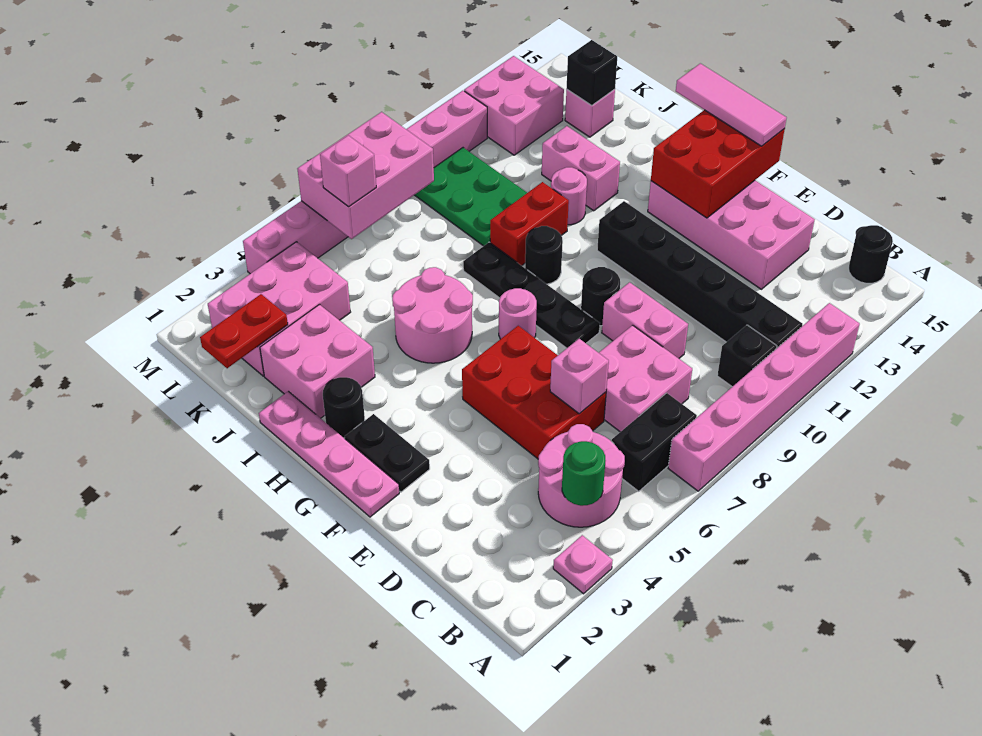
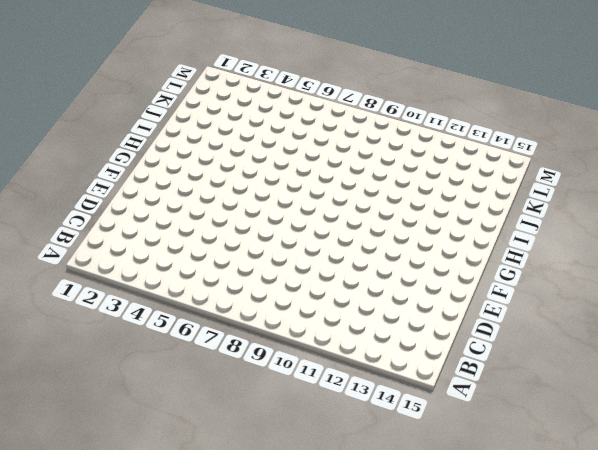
none -> pink 1x1 plate [553,535,613,594]
none -> pink 1x6 brick [668,303,860,491]
none -> pink 2x2 round brick [538,424,625,527]
none -> black 1x2 brick [612,393,697,491]

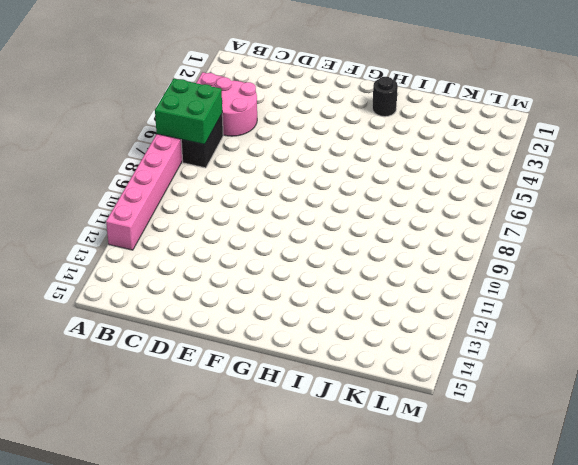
green 2x2 brick [155,79,222,144] -> none
none -> black 1x1 brick [717,325,777,387]
none -> black 1x6 brick [597,201,802,348]
none -> black 1x1 round brick [849,225,893,283]
none -> pink 2x2 brick [599,325,692,432]

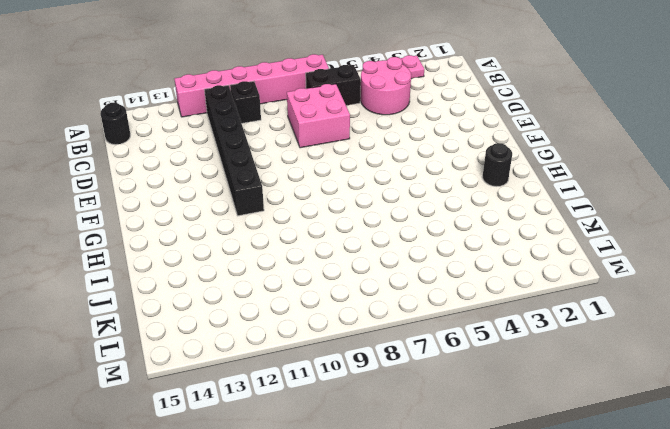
none -> red 2x3 brick [462,326,606,459]
none -> pink 1x2 brick [602,282,688,358]
none -> pink 2x4 brick [648,181,815,289]
none -> pink 1x4 plate [259,391,399,517]

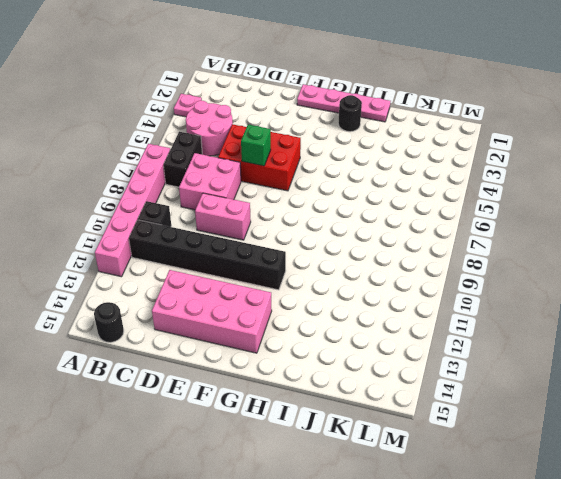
green 1x1 brick [241,125,271,166] -> none
none -> black 1x2 plate [345,414,430,492]
none -> black 1x4 plate [463,242,600,348]
none -> black 1x1 round brick [581,267,620,326]
none -> pink 1x1 round brick [499,288,537,339]

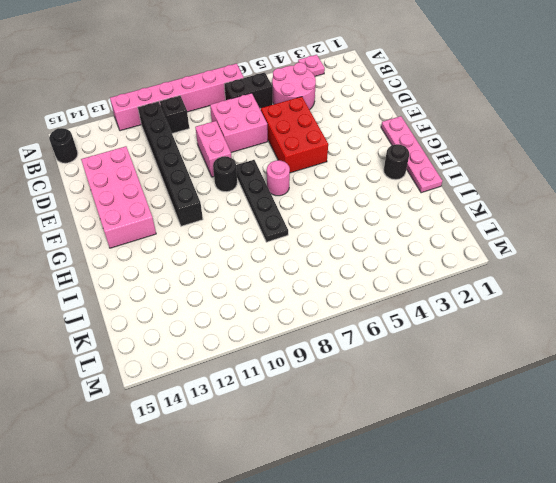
none -> black 1x2 plate [345,414,430,492]
none -> pink 2x2 round brick [392,267,473,363]
none -> black 1x1 round brick [525,226,563,284]
none -> pink 2x2 brick [260,304,375,418]

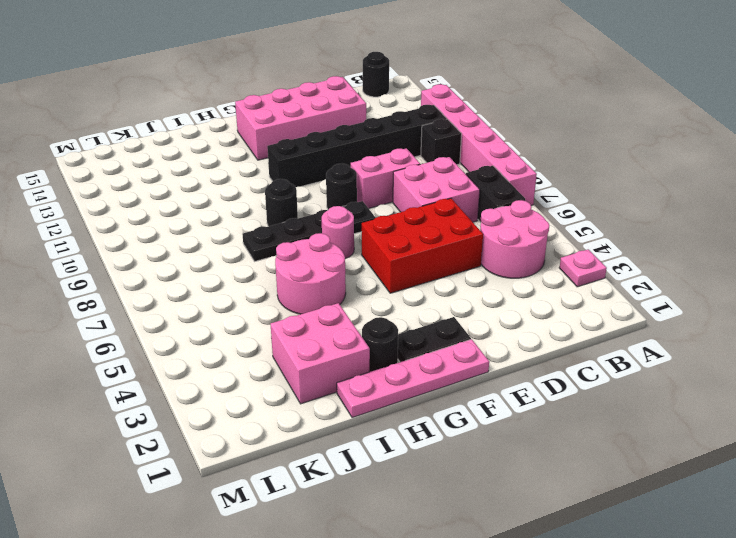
none -> red 1x2 brick [490,182,569,266]
none -> pink 1x1 round brick [551,167,587,225]
none -> pink 1x2 brick [542,126,620,211]
none -> green 2x3 plate [415,148,527,246]

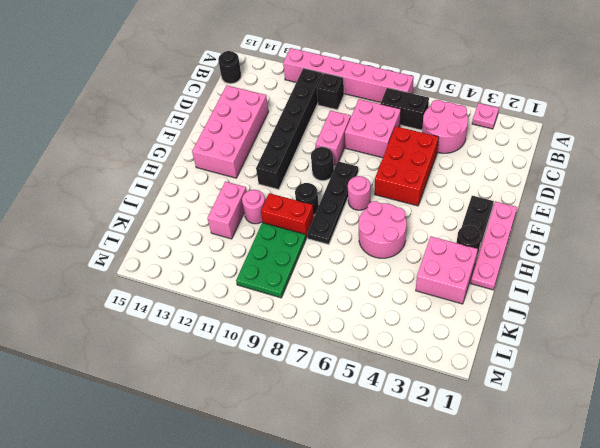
none -> pink 2x3 brick [208,242,350,376]
none -> pink 1x1 brick [565,89,615,137]
none -> pink 2x2 brick [464,56,564,155]
none -> pink 1x8 brick [243,91,487,274]

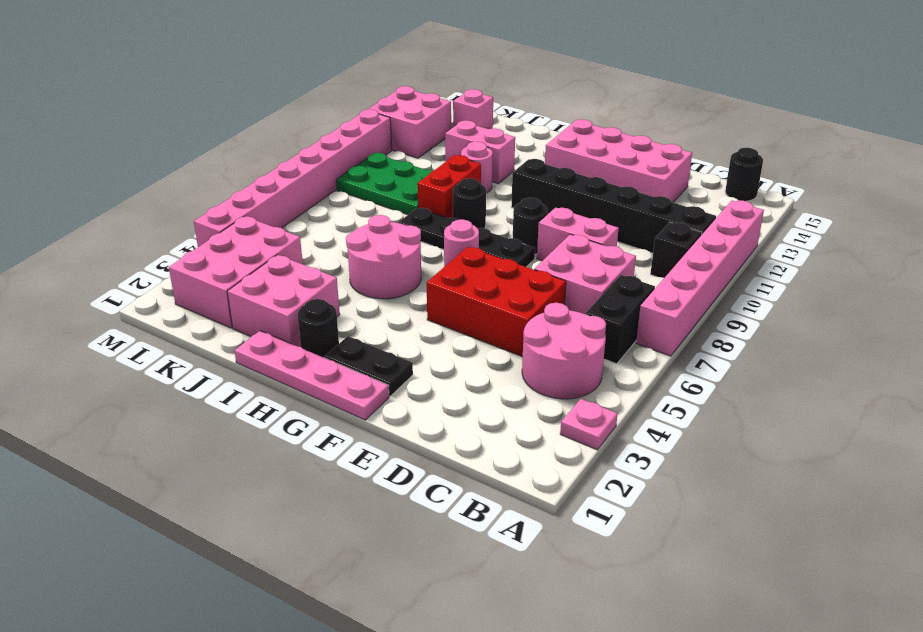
none -> green 1x1 round brick [562,441,606,506]
none -> pink 1x1 brick [550,339,609,414]
none -> red 2x3 brick [651,110,785,218]
none -> red 1x2 plate [200,294,288,368]

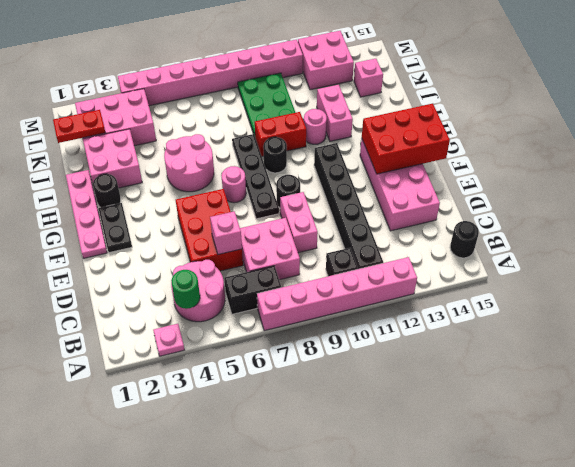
none -> black 1x1 brick [566,40,617,106]
none -> pink 2x3 brick [298,112,434,239]
none -> pink 1x3 tile [676,63,786,146]
none -> pink 1x1 brick [320,135,376,207]

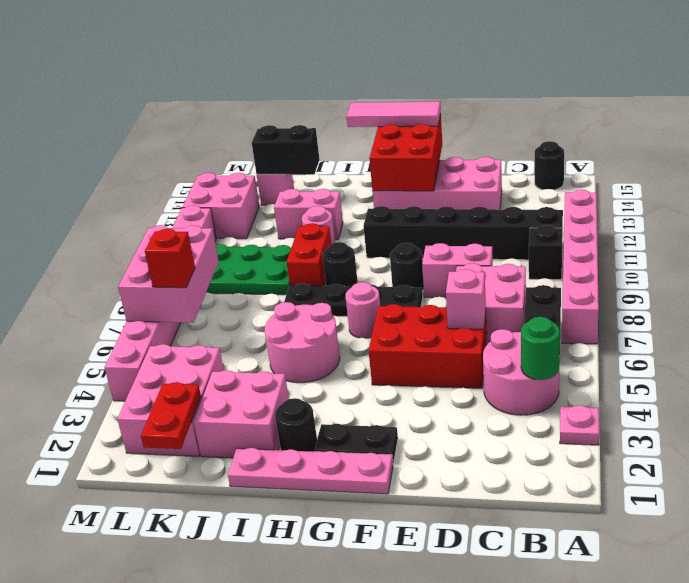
black 1x2 brick [252,125,320,175] -> black 1x1 brick [566,40,617,106]
red 1x1 brick [145,229,195,288] -> pink 1x1 brick [320,135,376,207]

